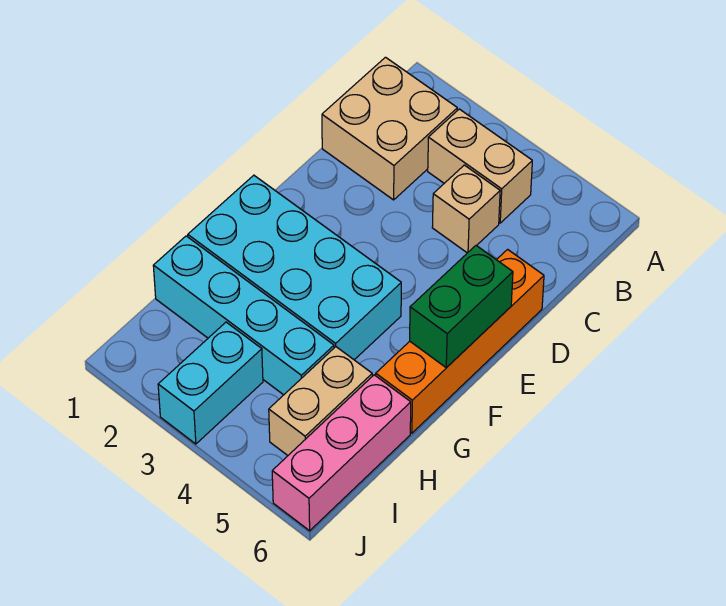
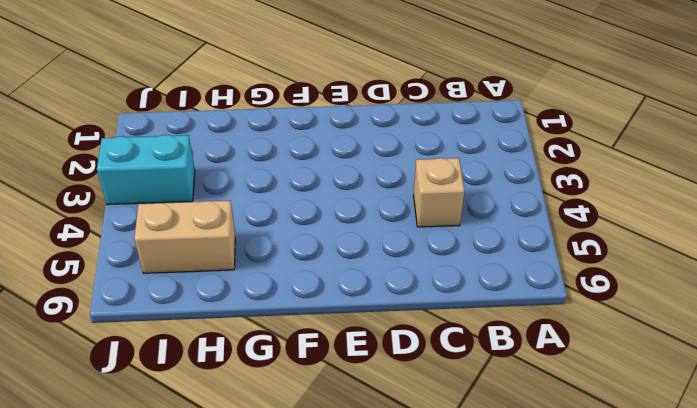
none -> tan 2x2 brick [322,57,457,200]
none -> tan 1x2 brick [428,109,532,223]

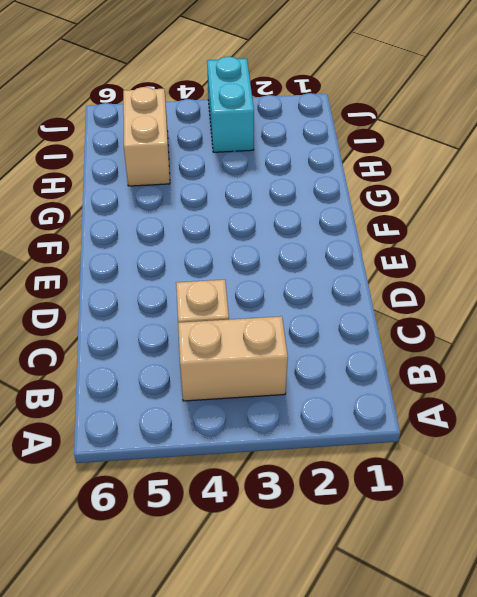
none -> tan 2x2 brick [322,57,457,200]
none -> orange 1x4 brick [376,249,544,433]

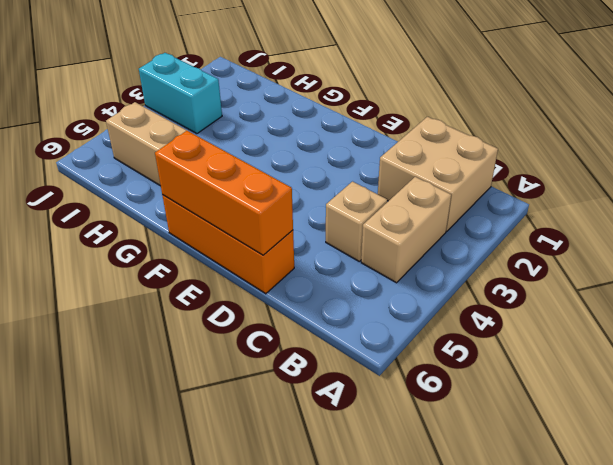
orange 1x3 brick [162,195,294,294] -> orange 1x4 brick [376,249,544,433]
orange 1x3 brick [155,131,293,255] -> green 1x2 brick [410,246,513,368]
none -> cyan 2x4 brick [188,175,401,360]
none -> cyan 1x4 brick [153,236,334,395]

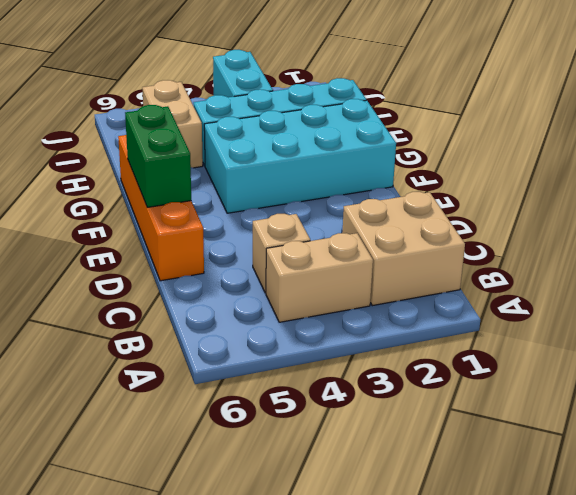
none -> pink 1x3 brick [272,375,411,531]

